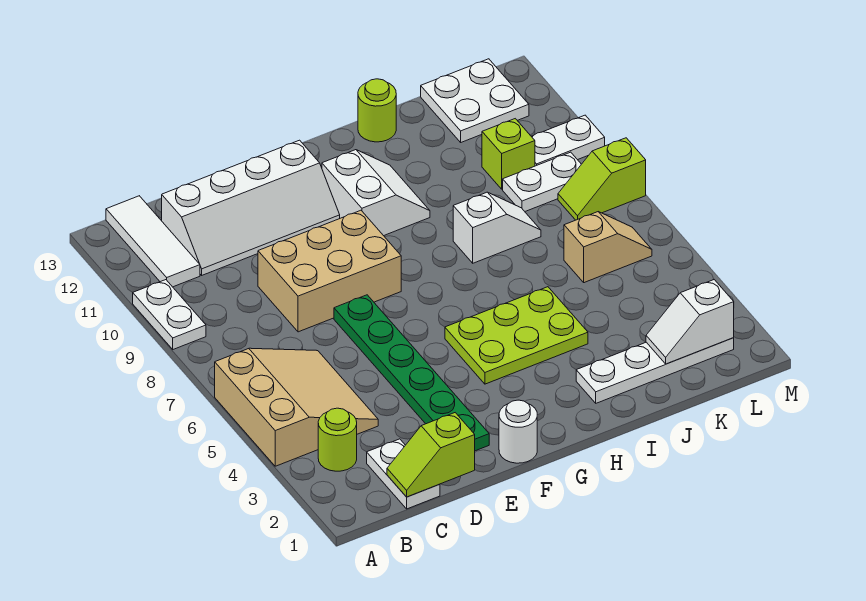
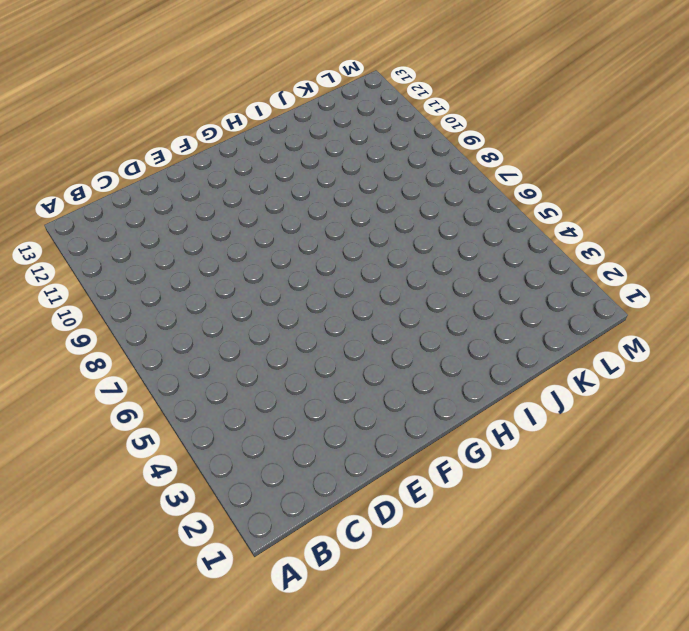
none -> tan 3x3 slope [215,348,378,466]
none -> white 1x2 plate [133,280,206,349]
none -> lime 1x1 round brick [318,408,357,471]

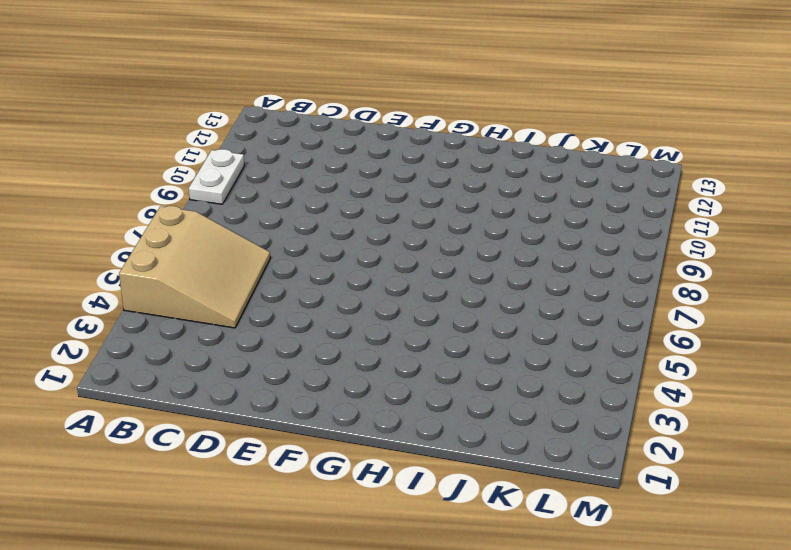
none -> lime 1x1 round brick [318,408,357,471]
none -> white 1x3 tile [106,196,200,287]
none -> white 1x2 plate [367,439,440,509]

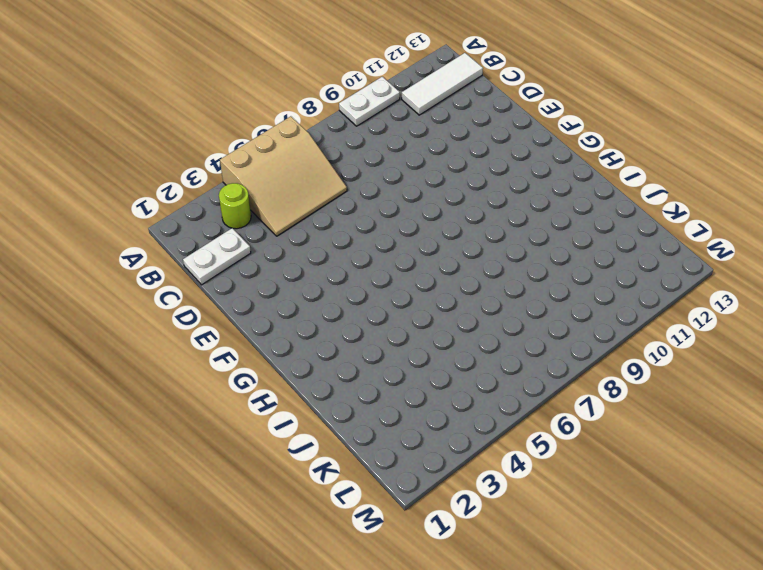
none -> white 2x4 slope [162,140,340,275]
none -> tan 2x3 brick [258,210,401,332]
none -> green 1x6 plate [334,295,489,451]

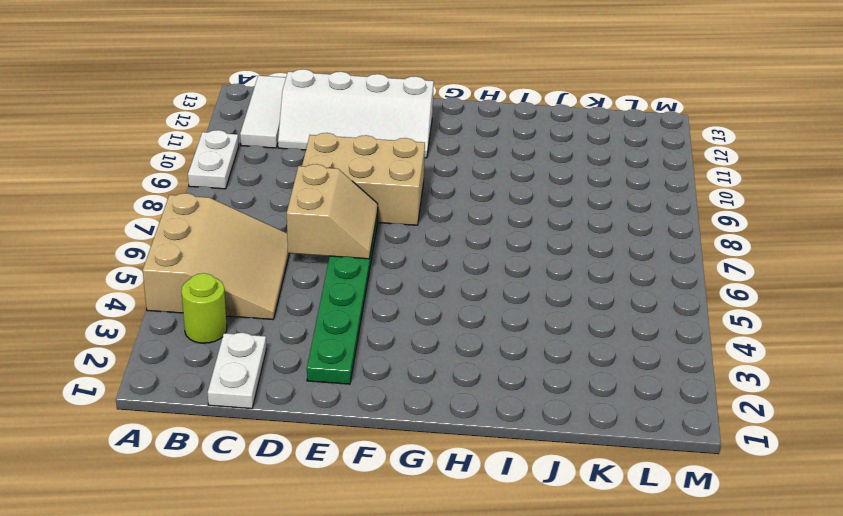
tan 2x2 slope [287,164,378,259] -> none
none -> white 1x1 round brick [499,400,537,463]
none -> lime 2x3 plate [445,287,588,384]
none -> white 2x2 slope [322,150,430,236]

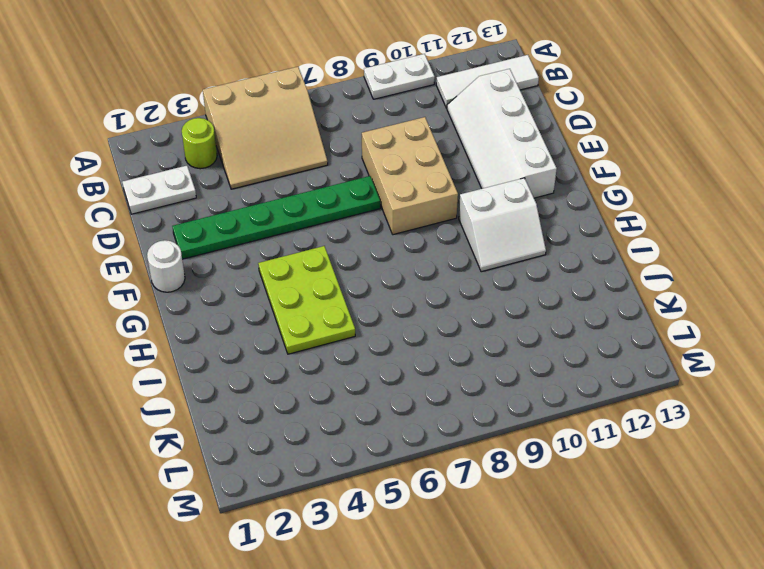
none -> white 1x4 plate [576,338,734,403]
none -> white 1x2 slope [453,192,541,263]
none -> lime 1x1 round brick [358,79,396,142]

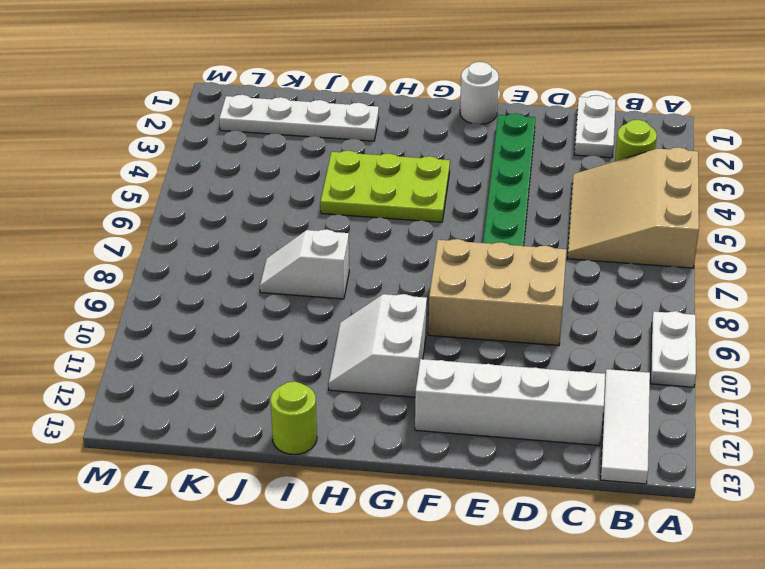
none -> tan 1x2 slope [564,212,652,283]
none -> white 1x2 plate [503,152,581,211]
none -> lime 1x1 brick [482,119,535,189]

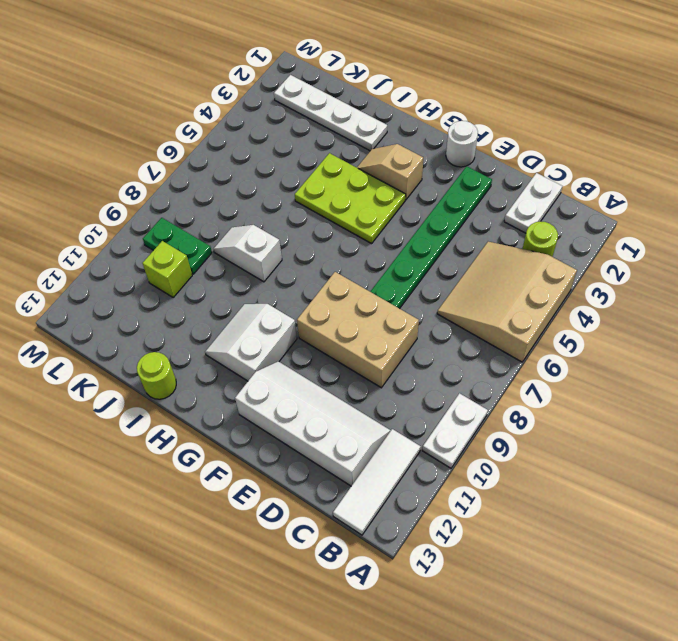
tan 1x2 slope [357,144,423,200] -> tan 1x2 slope moved to [564,212,652,283]
green 1x2 plate [143,218,212,274] -> white 1x2 plate [503,152,581,211]
none -> white 2x2 plate [421,59,529,142]
none -> lime 1x2 slope [558,138,646,220]
none -> white 1x2 plate [531,115,605,166]

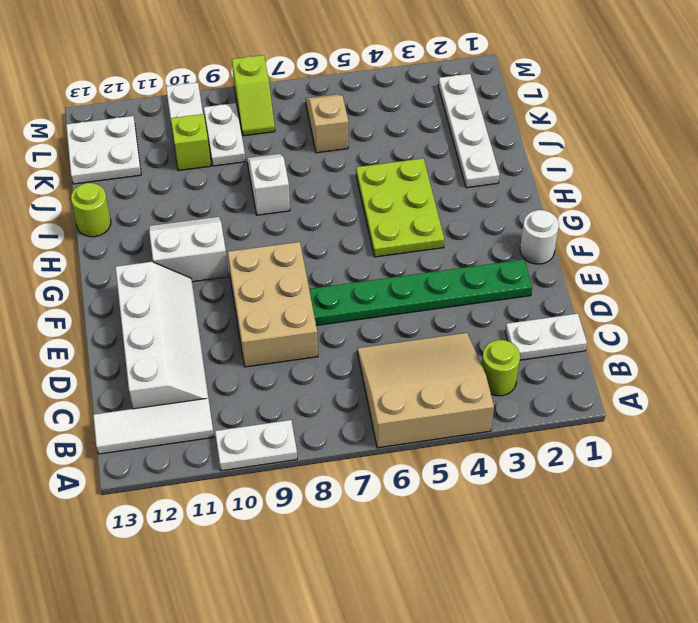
none -> lime 1x2 slope [387,413,475,497]
none -> white 1x2 slope [646,280,734,364]

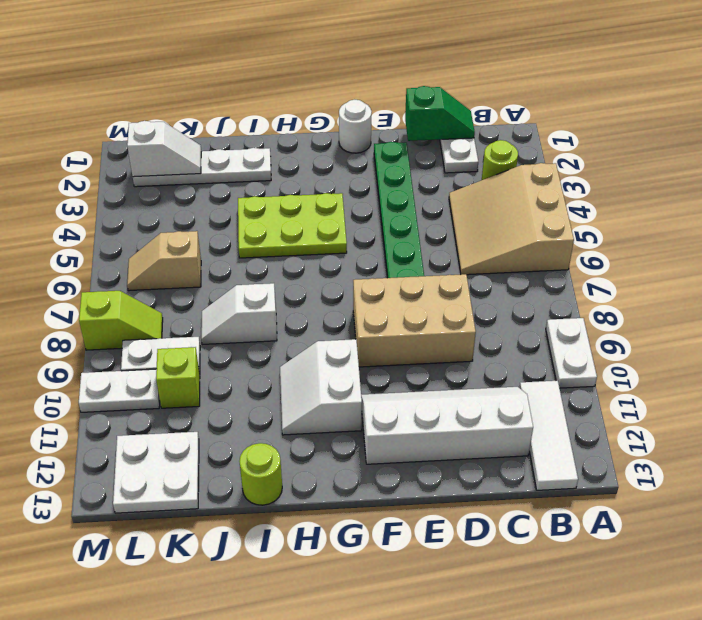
green 1x2 slope [405,86,475,141] -> lime 1x2 slope [387,413,475,497]

